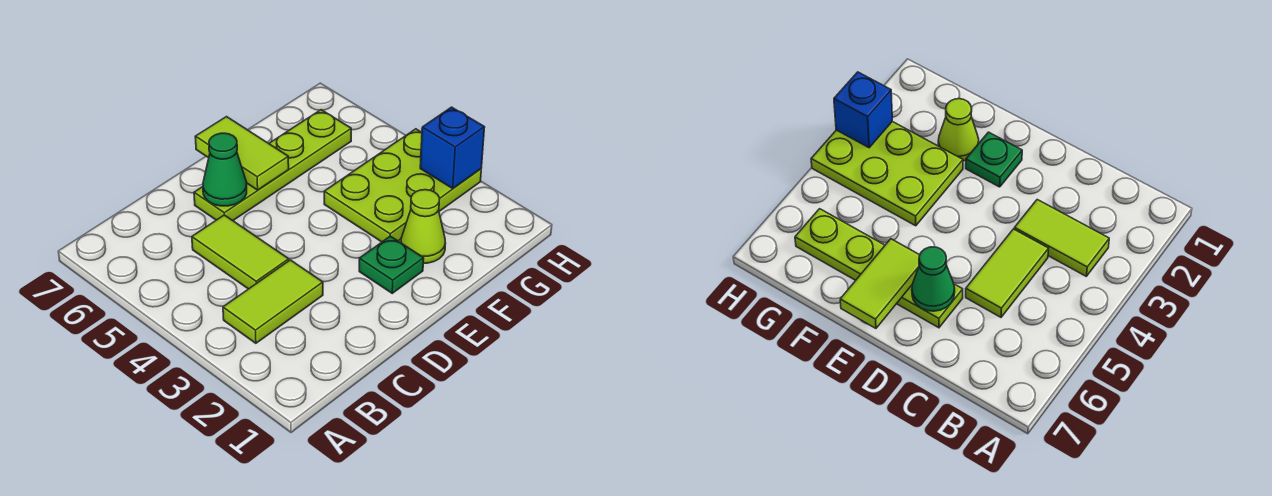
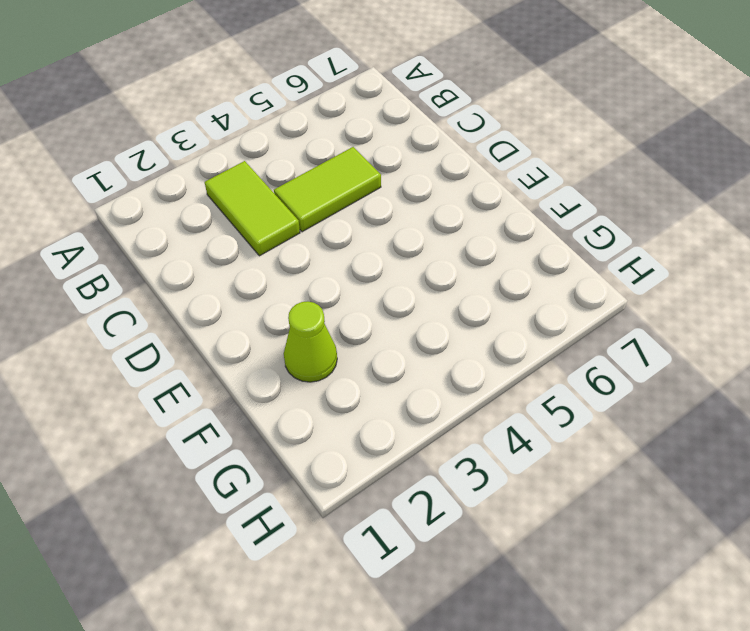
none -> lime 1x4 plate [194,110,351,221]
none -> green 1x1 plate [359,236,424,293]

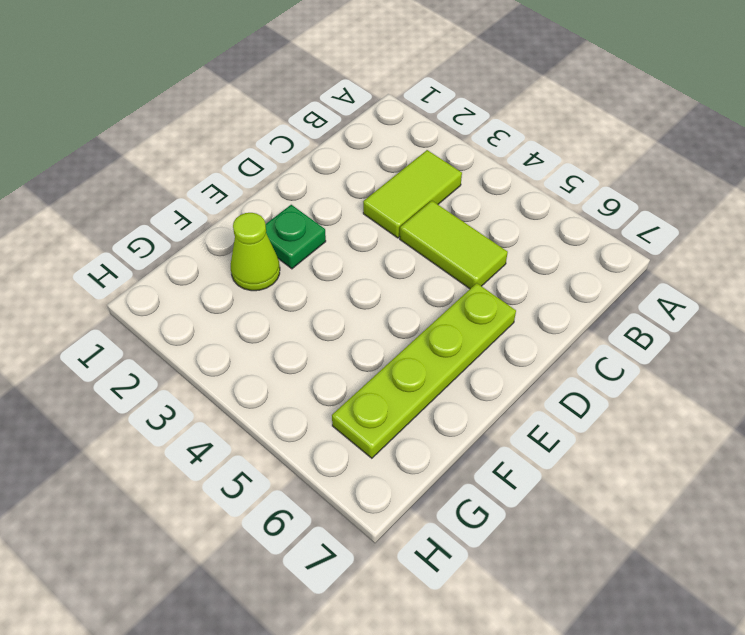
none -> lime 2x3 plate [324,129,481,242]
none -> green 1x1 cone [203,133,247,206]

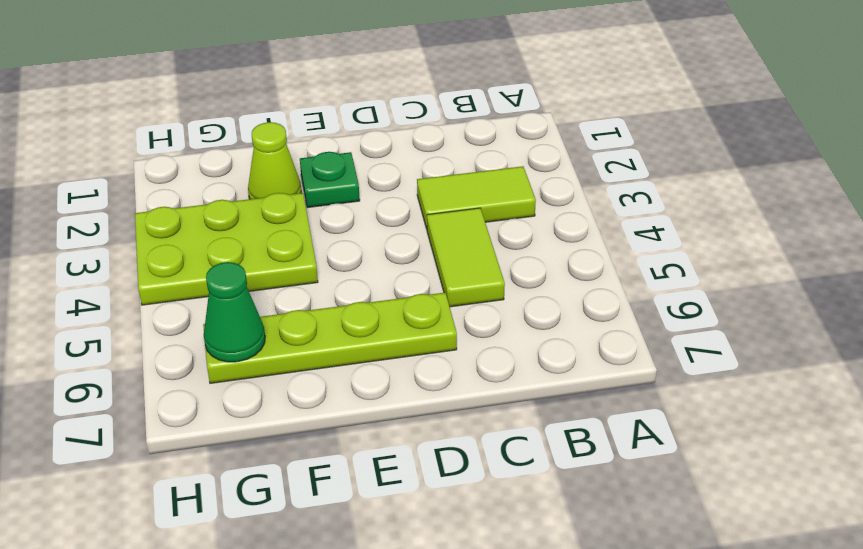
green 1x1 cone [204,262,265,362] -> green 1x1 cone moved to [203,133,247,206]
none -> lime 1x2 tile [195,117,289,190]
none -> blue 1x1 brick [420,107,485,188]

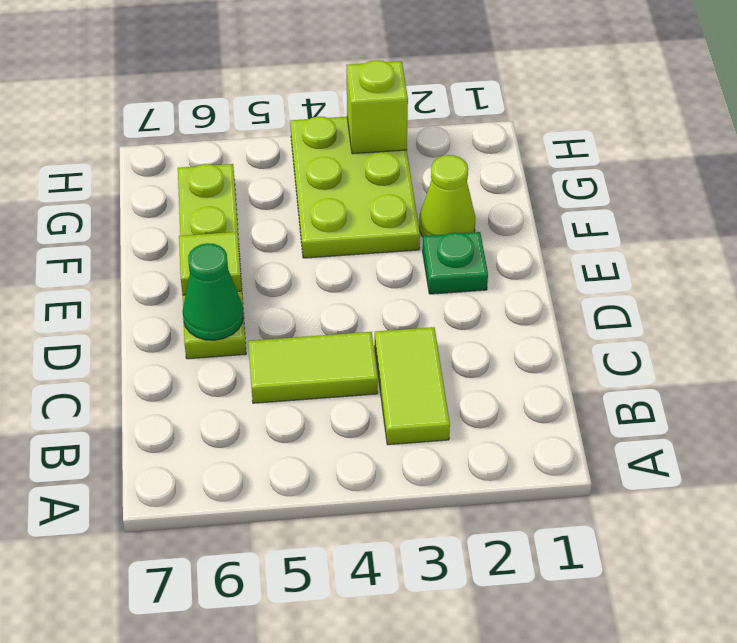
lime 1x1 tile [179,232,242,295] -> lime 1x2 tile [195,117,289,190]
lime 1x1 brick [346,60,408,154] -> blue 1x1 brick [420,107,485,188]

